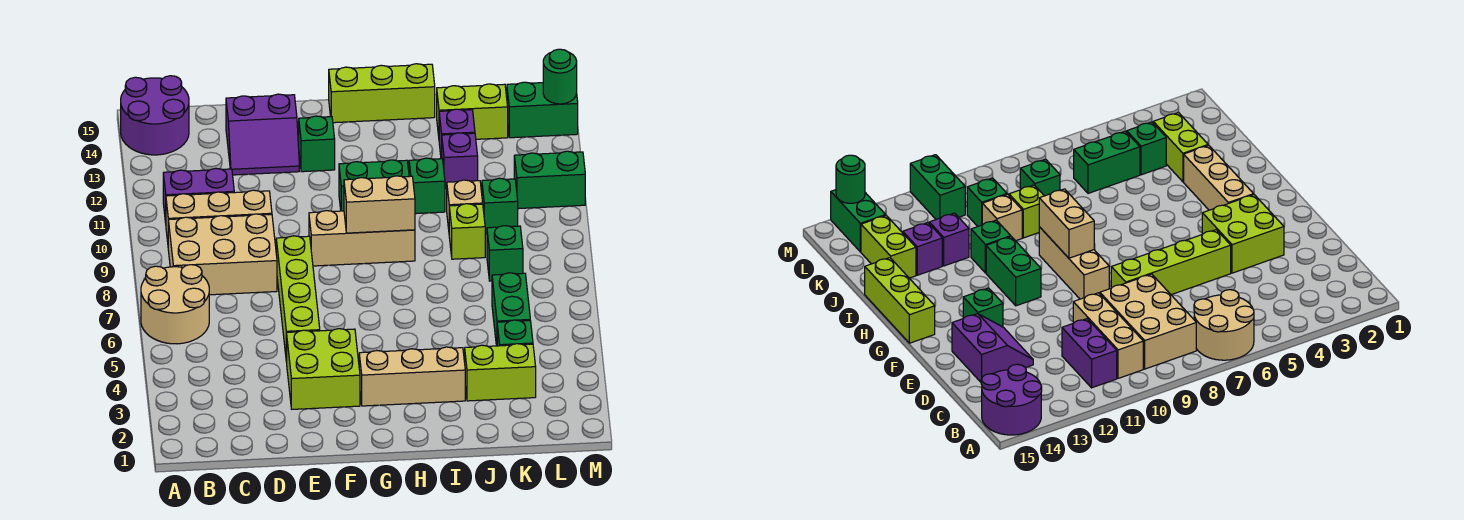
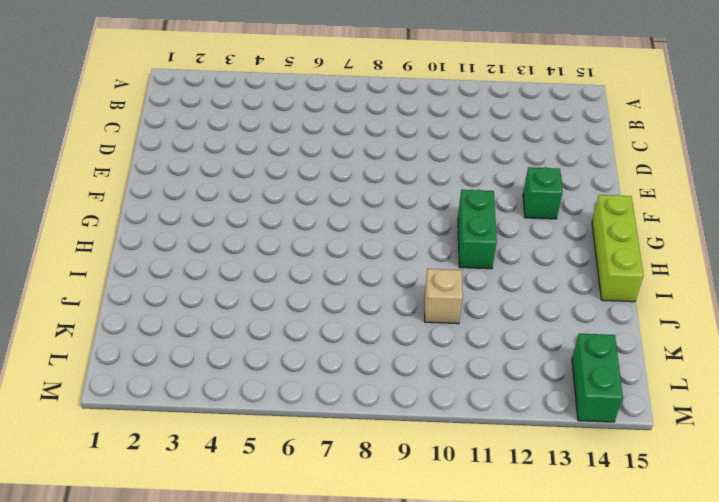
none -> tan 2x2 round brick [141,265,209,344]
none -> purple 2x2 round brick [121,76,189,155]
none -> tan 2x3 brick [168,214,277,295]

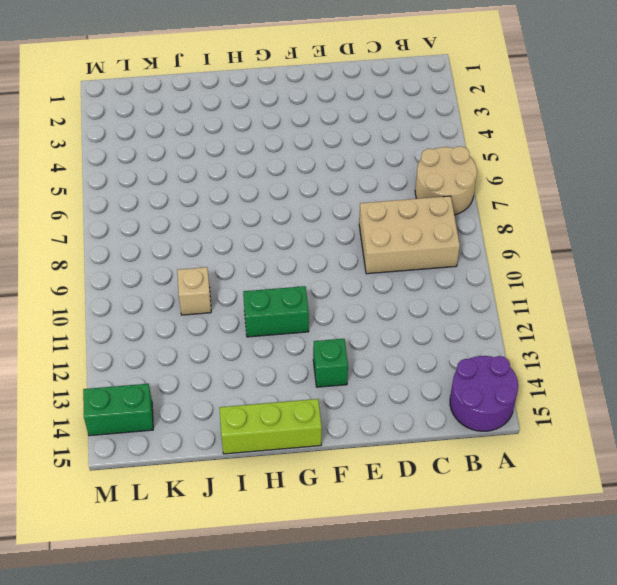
none -> tan 1x3 brick [166,190,272,242]
none -> purple 1x2 brick [163,168,234,223]
none -> purple 2x2 slope [226,94,299,175]

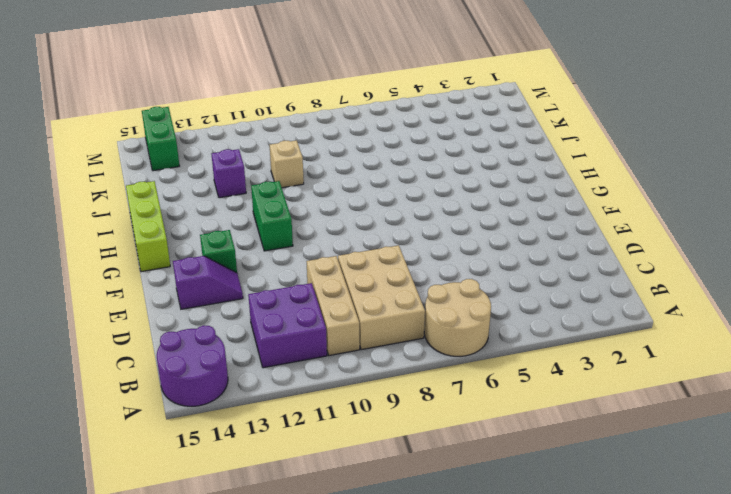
purple 2x2 brick [248,283,327,368] -> purple 1x2 brick [163,168,234,223]
purple 1x2 slope [173,256,243,309] -> purple 2x2 slope [226,94,299,175]
none -> lime 2x2 brick [287,329,360,409]
none -> lime 1x4 brick [276,236,320,362]
none -> tan 1x3 brick [309,211,415,266]

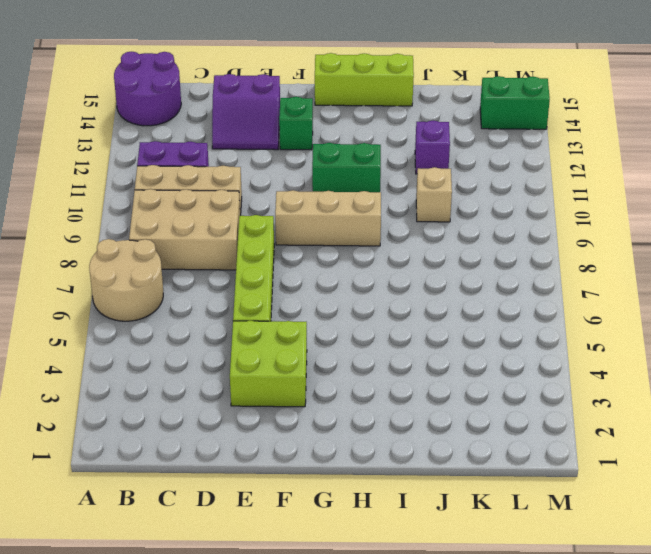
none -> tan 1x3 brick [359,347,465,406]
none -> green 1x1 brick [409,158,445,214]
none -> lime 1x2 brick [465,344,536,401]

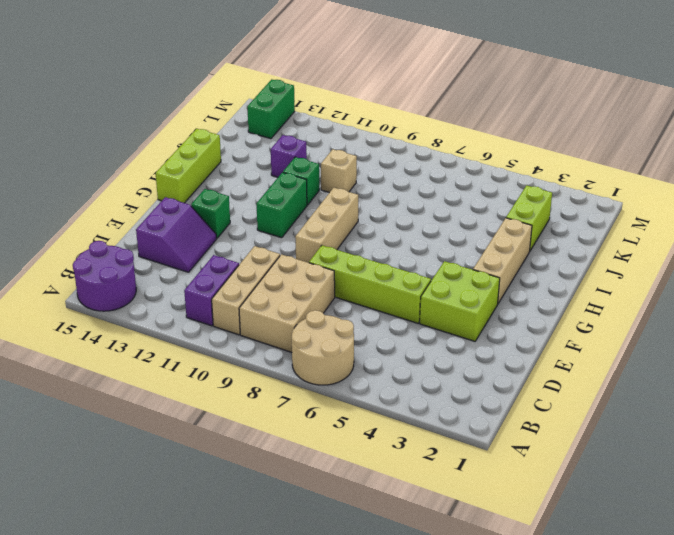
none -> lime 1x1 brick [449,204,485,259]
none -> purple 1x1 brick [439,109,475,159]
none -> lime 1x2 brick [437,84,508,139]

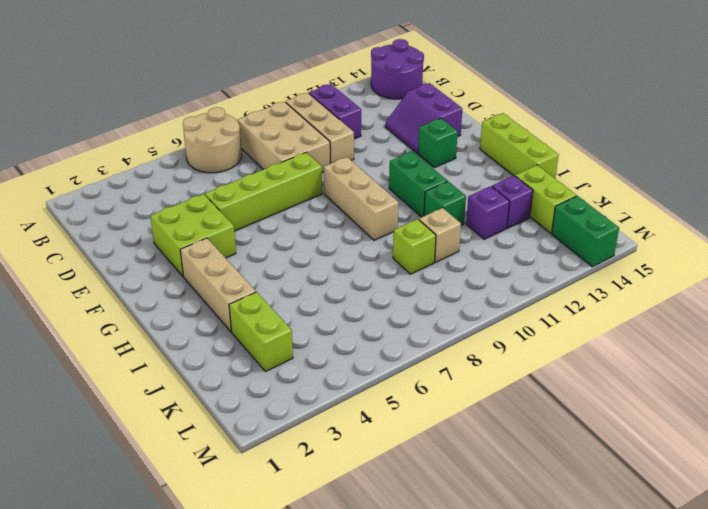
none -> green 1x1 brick [497,320,533,346]
none -> green 1x2 brick [492,273,530,346]
none -> green 1x1 brick [487,226,523,281]

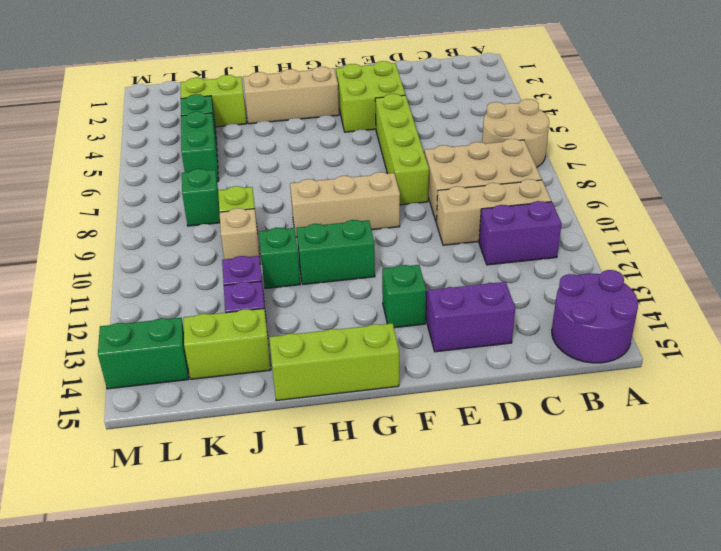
none -> green 1x1 brick [482,178,518,234]
none -> green 1x2 brick [514,151,585,209]
none -> tan 1x2 brick [344,176,415,233]

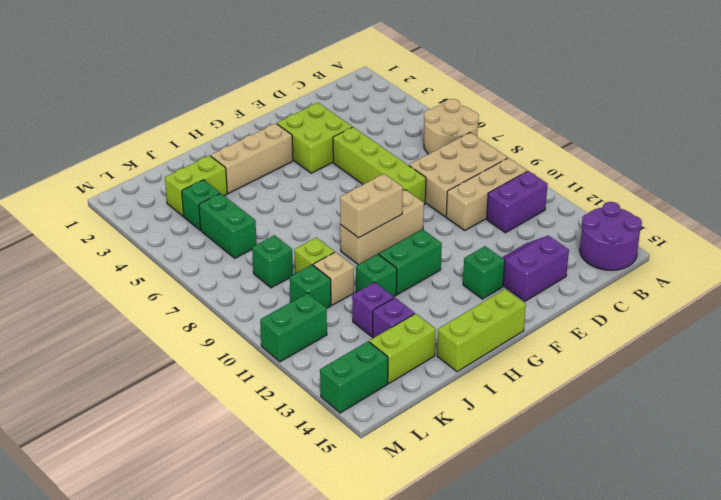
none -> green 1x1 round brick [543,49,577,104]

